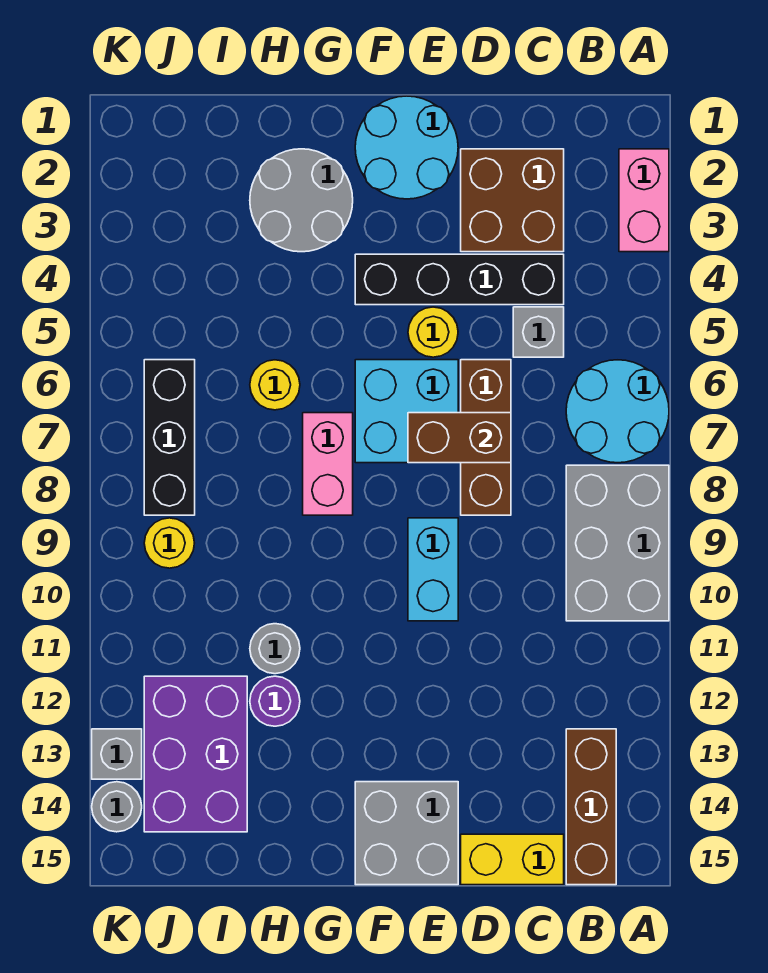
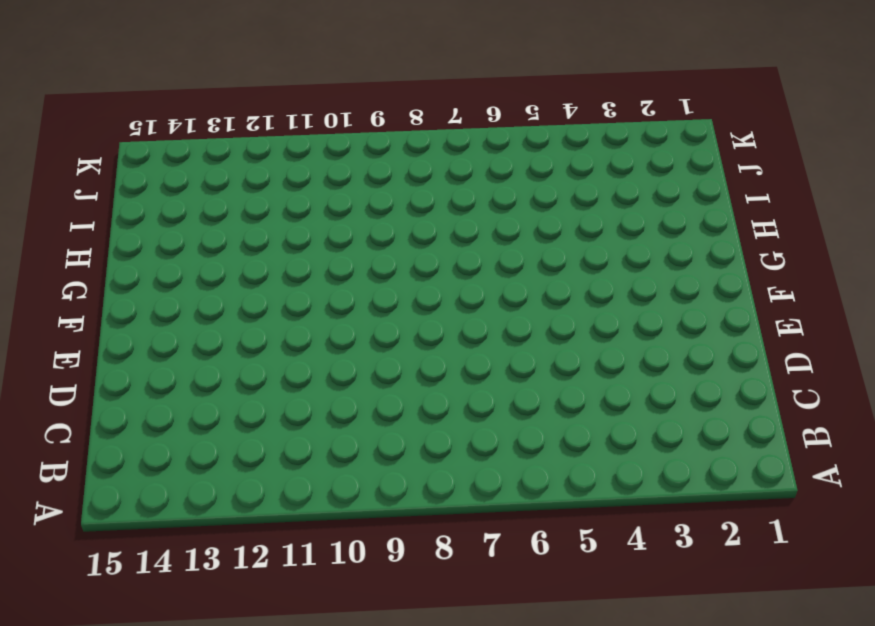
none -> pink 1x2 brick [619,149,669,252]
none -> cyan 2x2 round brick [566,360,669,463]
none -> grey 2x3 brick [566,465,669,621]

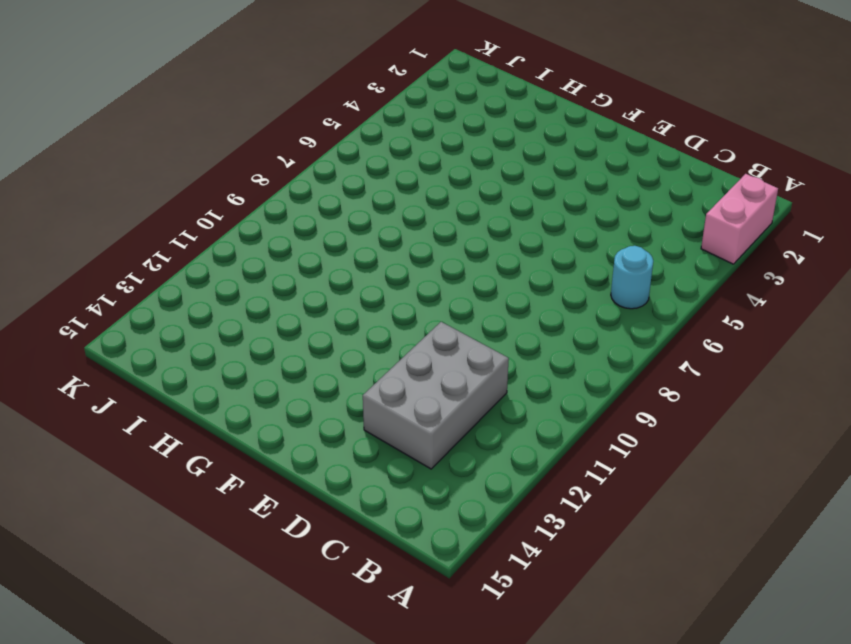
cyan 1x1 round brick [611,246,653,309] -> cyan 2x2 round brick [566,360,669,463]
grey 2x3 brick [363,322,509,469] -> grey 2x3 brick moved to [566,465,669,621]
none -> brown 1x3 brick [566,729,616,885]
none -> brown 2x2 brick [461,149,564,252]
none -> black 1x4 brick [355,254,564,305]

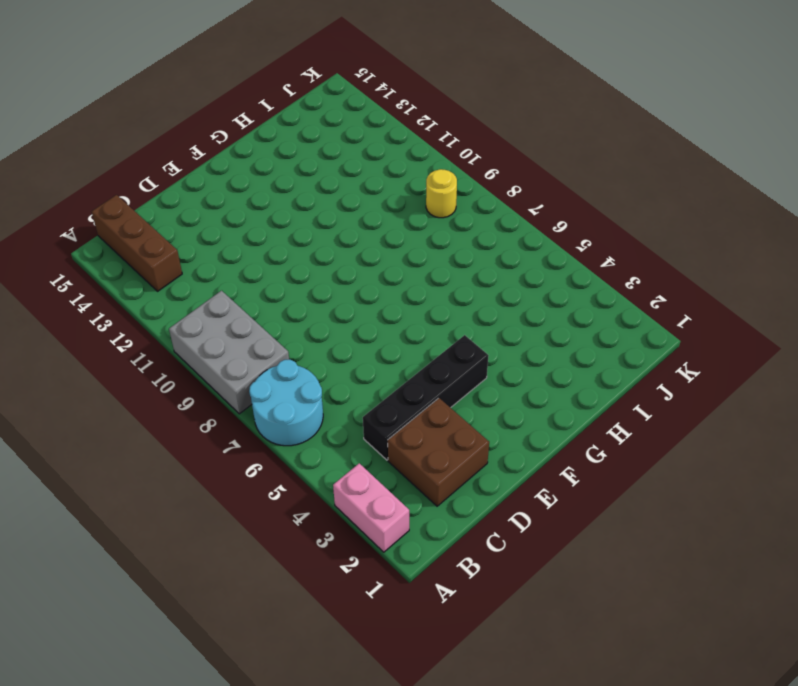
none -> grey 1x1 brick [513,307,564,357]
none -> yellow 1x2 brick [461,834,564,885]
none -> brown 1x3 brick [461,360,511,515]

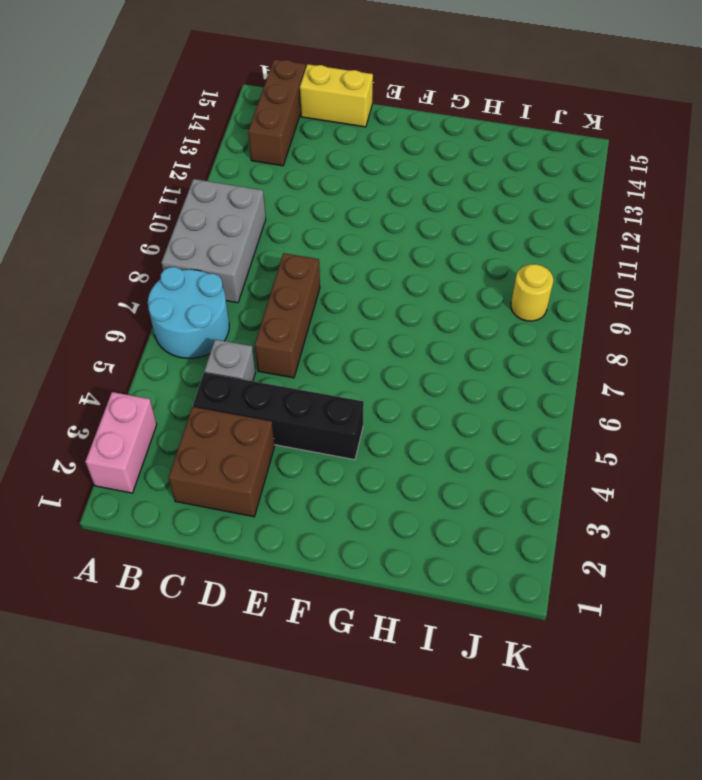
none -> cyan 2x2 round brick [355,96,458,199]
none -> yellow 1x1 round brick [408,307,458,357]
none -> cyan 2x2 brick [355,360,458,463]

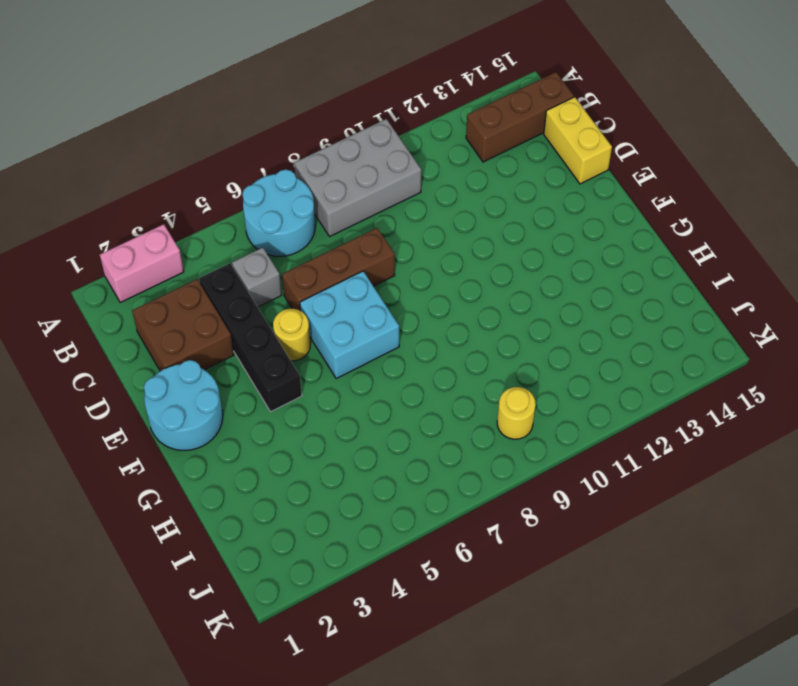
none -> cyan 1x2 brick [408,518,458,621]
none -> grey 2x2 brick [355,782,458,885]
none -> grey 2x2 round brick [250,149,353,252]

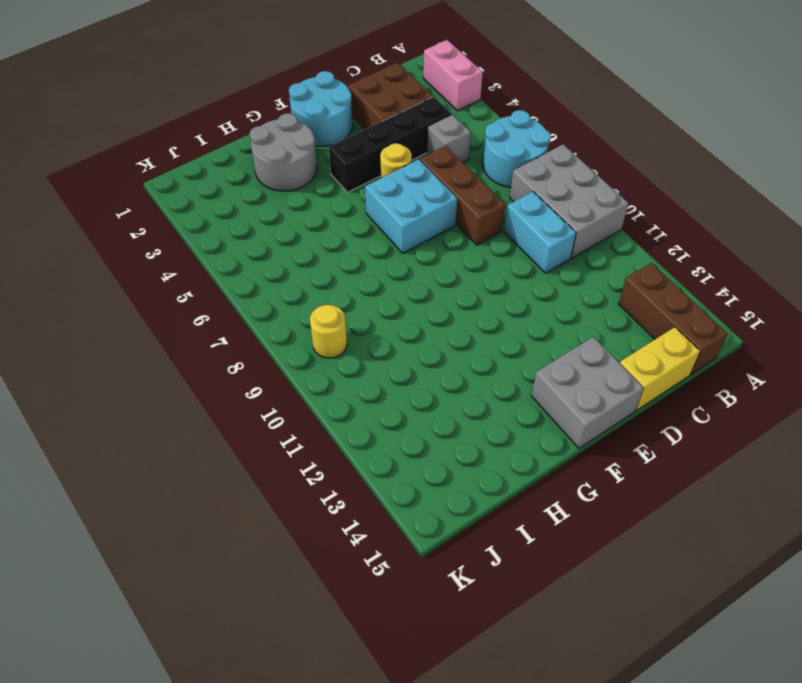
cyan 1x2 brick [504,192,576,273] -> cyan 1x2 brick moved to [408,518,458,621]
none -> pink 1x2 brick [303,413,353,515]
none -> yellow 1x1 round brick [250,360,300,410]
none -> grey 1x1 round brick [250,624,300,674]

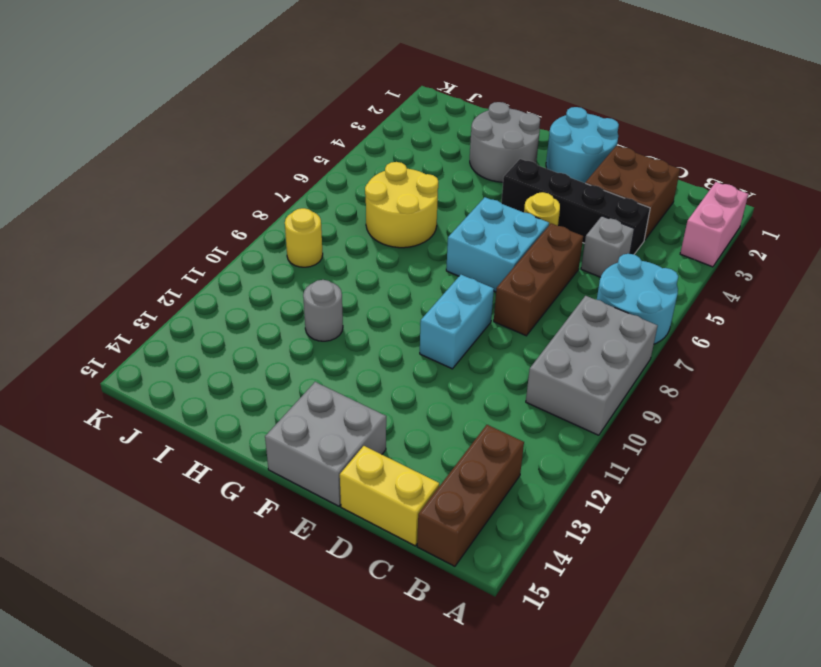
yellow 2x2 round brick [365,162,438,248] -> yellow 1x1 round brick [250,360,300,410]
none -> pink 1x2 brick [303,413,353,515]
none -> purple 1x1 round brick [250,676,300,726]
none -> purple 2x3 brick [144,676,247,832]

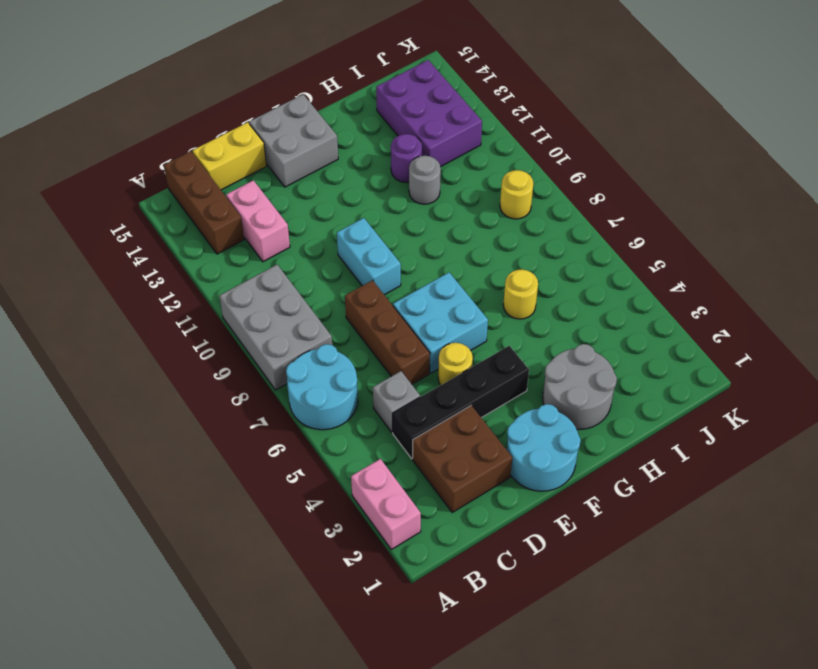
pink 1x2 brick [226,180,290,262] -> pink 1x2 brick moved to [303,413,353,515]
none -> black 1x3 brick [144,360,195,515]
none -> grey 1x1 brick [92,729,142,779]
none -> grey 1x1 round brick [92,782,142,832]

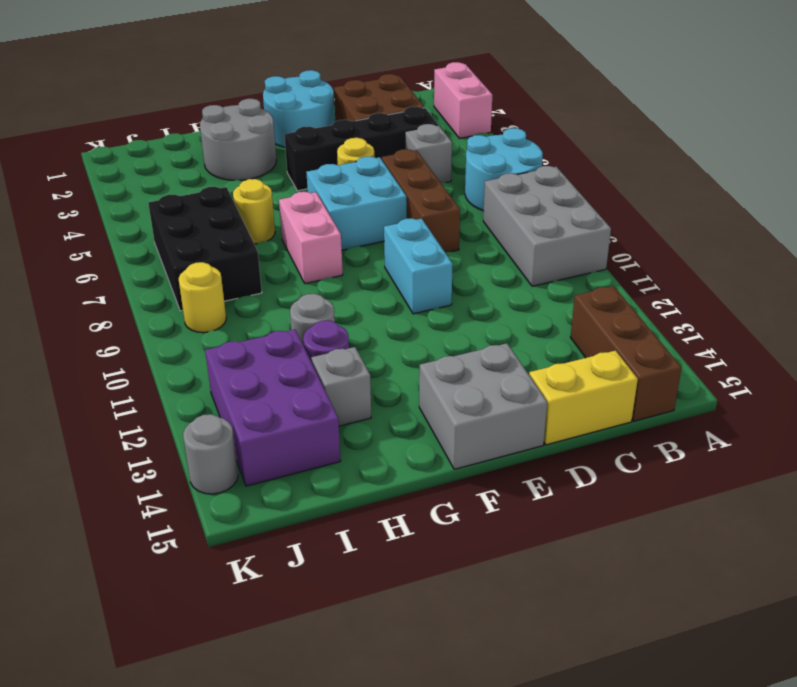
grey 1x1 brick [311,347,371,426] -> grey 1x1 brick moved to [92,729,142,779]
black 2x3 brick [148,187,262,311] -> black 1x3 brick [144,360,195,515]
none -> brown 1x2 brick [408,413,511,463]

